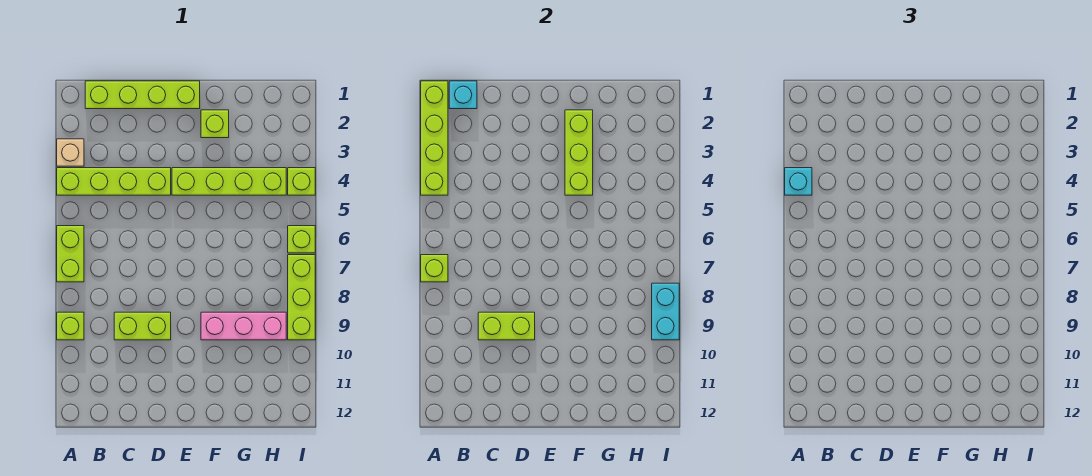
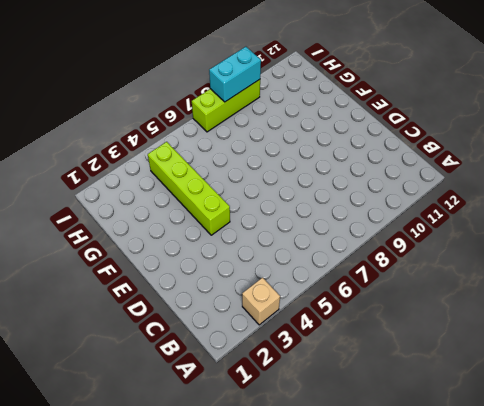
none -> lime 1x4 brick [57,168,171,195]
none -> lime 1x2 brick [57,226,84,282]
none -> lime 1x1 brick [57,312,84,340]

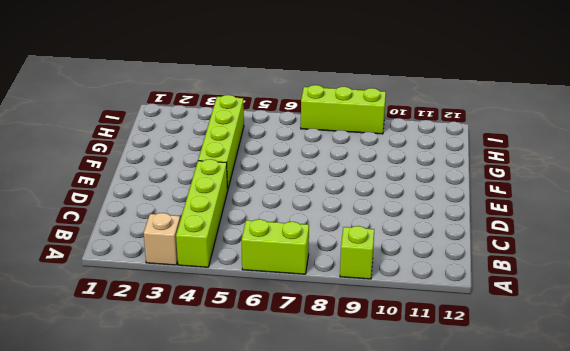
none -> lime 1x4 brick [85,81,200,109]
none -> lime 1x2 brick [114,312,171,340]
none -> lime 1x1 brick [201,110,229,138]

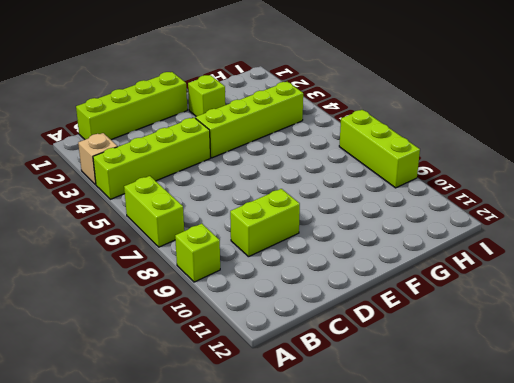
none -> pink 1x3 brick [201,312,286,340]
none -> lime 1x1 brick [288,168,315,195]
none -> lime 1x1 brick [288,226,315,253]

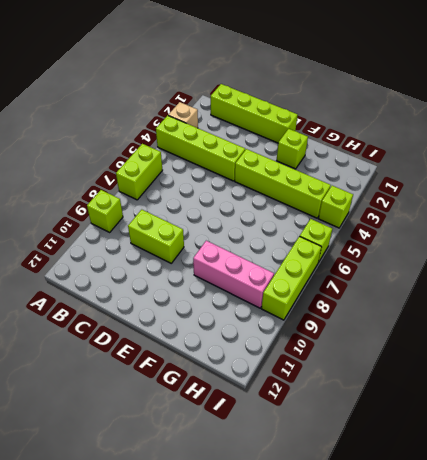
none -> lime 1x4 brick [421,81,448,195]
none -> lime 1x1 brick [421,255,448,282]
none -> cyan 1x1 brick [449,81,477,109]

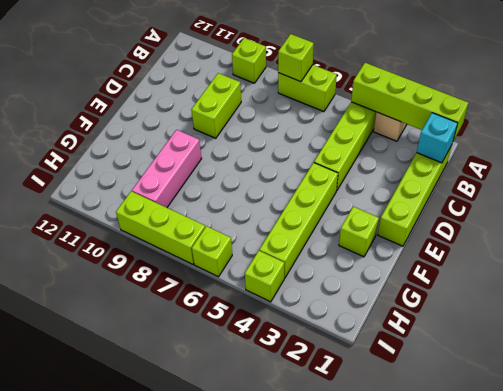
none -> lime 1x2 brick [478,312,535,340]
none -> lime 1x3 brick [565,110,593,195]
none -> cyan 1x2 brick [652,283,679,340]

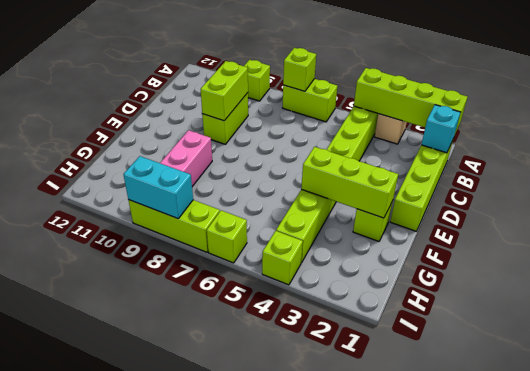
none -> cyan 1x1 brick [785,168,812,195]

